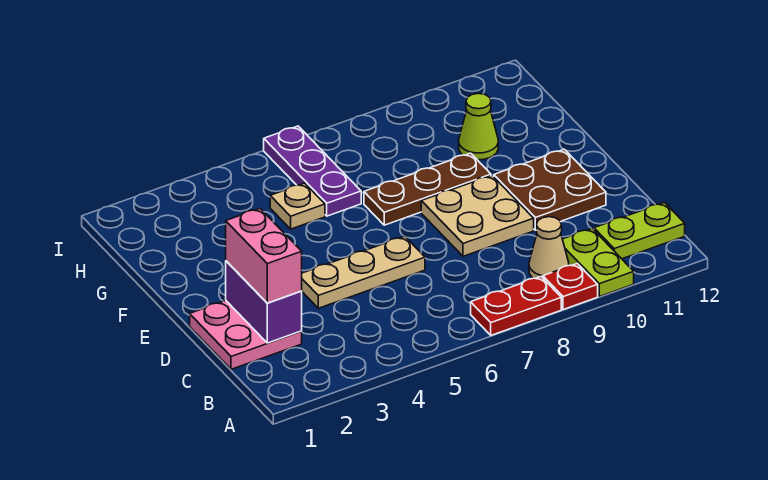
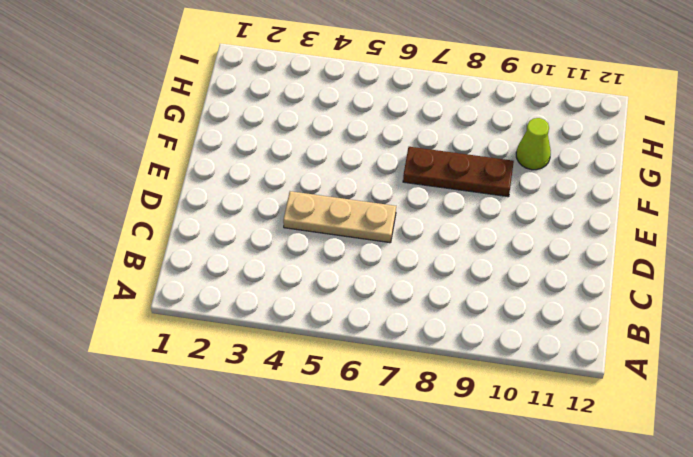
none -> red 1x2 plate [471,277,561,335]
none -> red 1x1 plate [543,264,598,310]
none -> lime 1x2 plate [563,228,634,297]

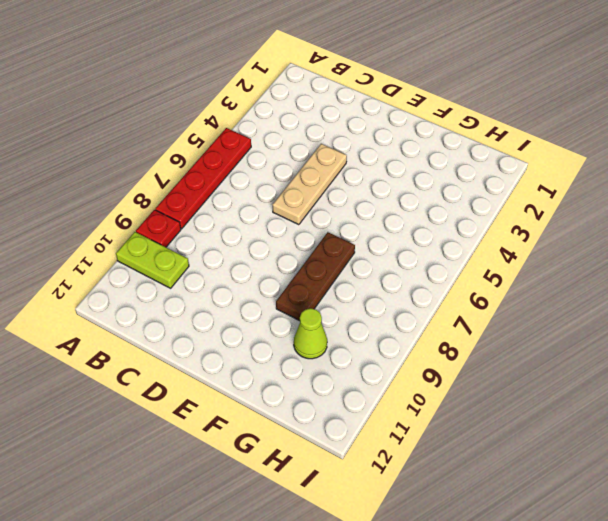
red 1x4 plate [155,128,251,229] -> red 1x2 plate [471,277,561,335]
none -> tan 1x1 cone [529,217,569,279]
none -> lime 1x2 plate [594,203,685,259]
none -> pink 2x2 plate [190,301,302,369]

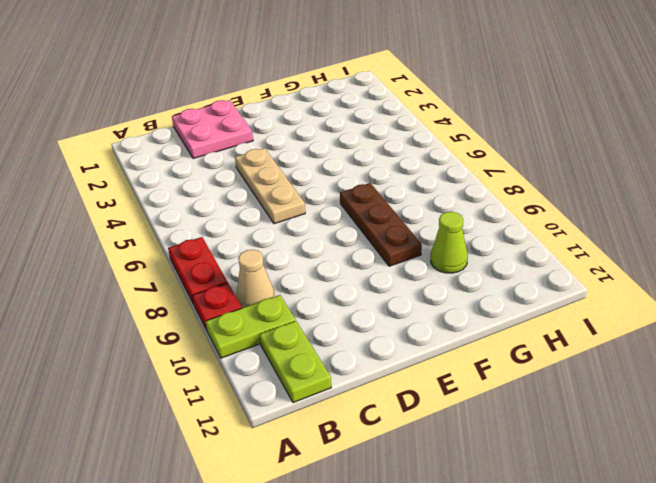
none -> tan 2x2 plate [421,175,534,256]
none -> brown 2x2 plate [493,149,606,230]
none -> tan 1x1 plate [270,183,325,229]

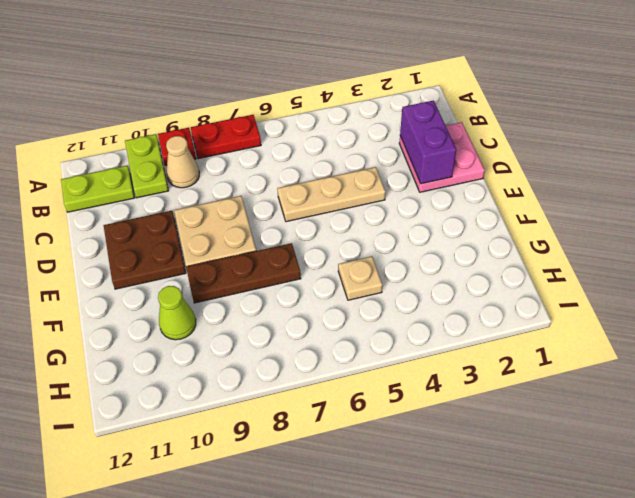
none -> purple 1x3 plate [264,126,361,216]
none -> pink 1x2 brick [226,209,302,303]

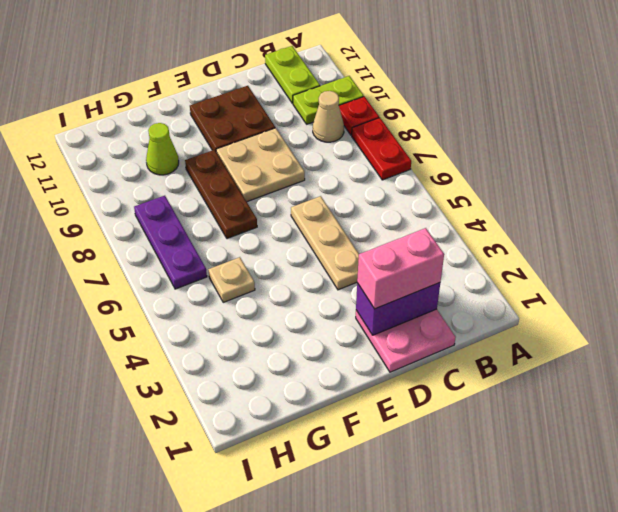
purple 1x3 plate [134,196,207,289] -> purple 1x3 plate turned to [264,126,361,216]

